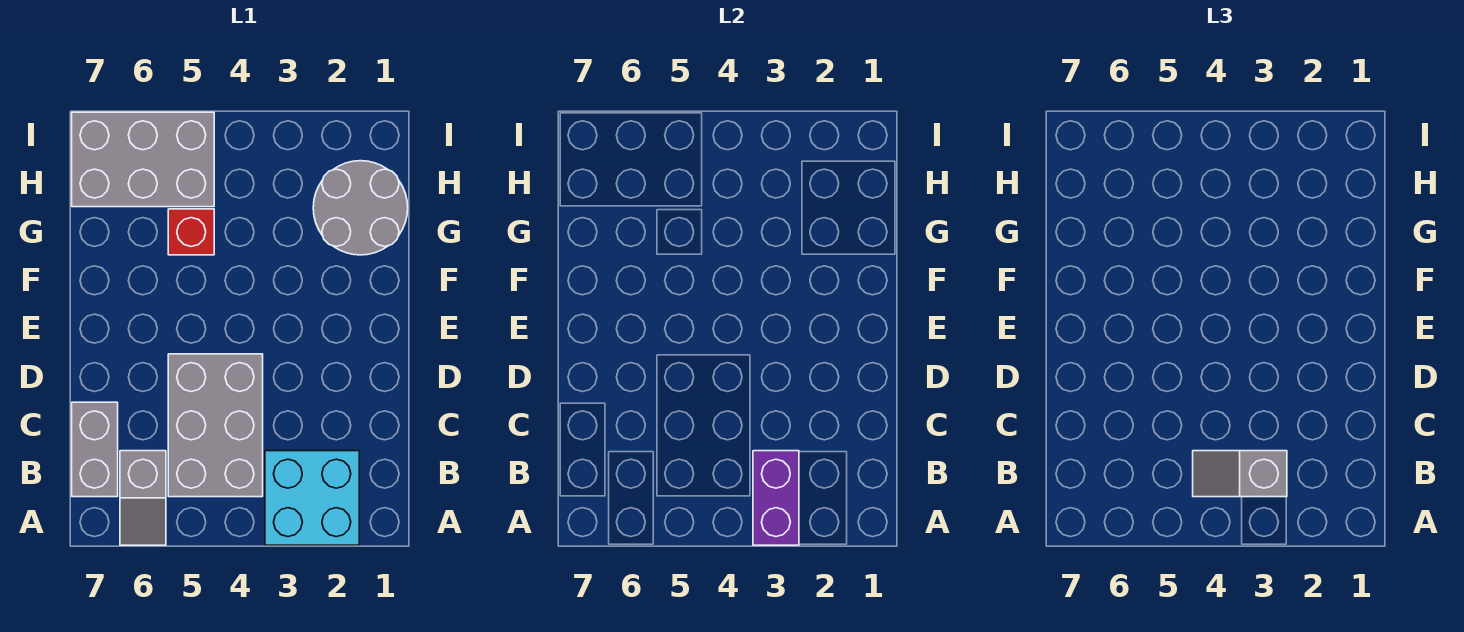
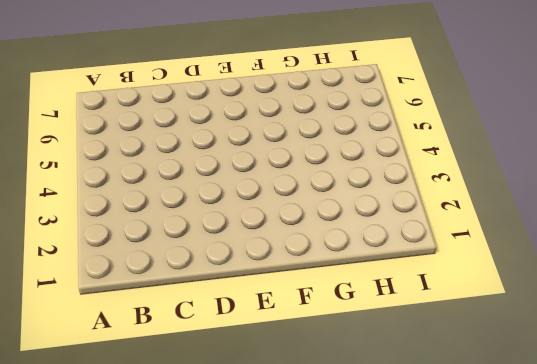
none -> cyan 2x2 brick [265,451,359,545]
none -> grey 1x2 slope [120,451,166,545]

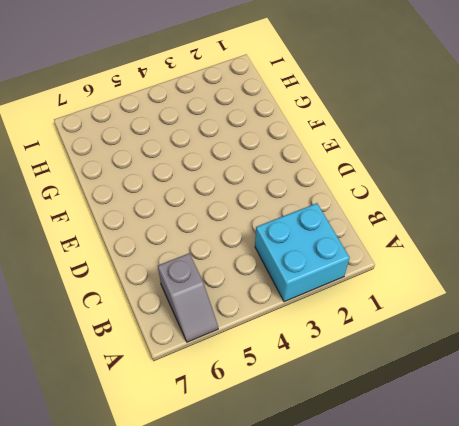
none -> grey 2x3 brick [168,354,263,497]
none -> grey 1x2 brick [72,402,118,497]

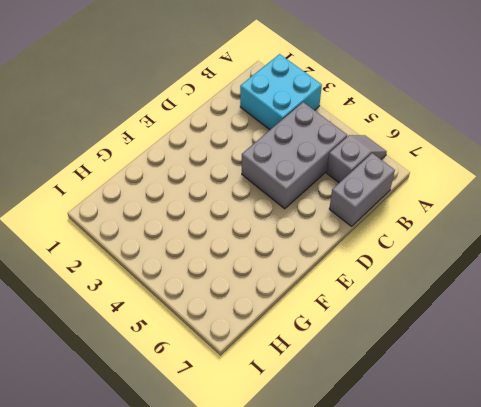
none -> grey 2x2 round brick [313,161,408,255]
none -> red 1x1 brick [168,209,214,255]

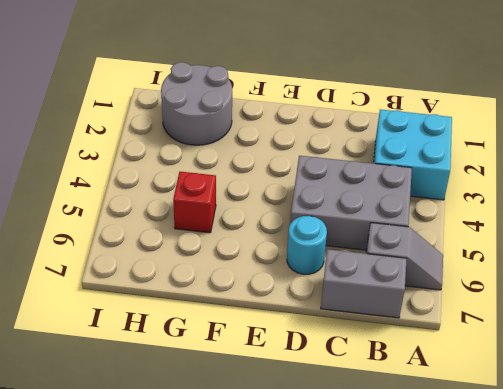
cyan 1x1 round brick [287,216,327,274] -> none
none -> grey 2x3 brick [72,112,214,207]
none -> purple 1x2 brick [753,451,799,545]

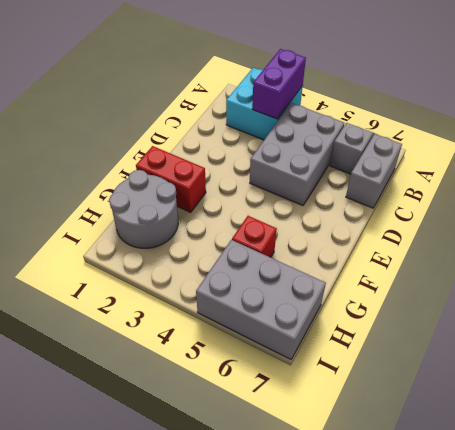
red 1x2 brick [136,146,206,212] -> none
none -> grey 1x2 slope [1193,451,1287,497]

